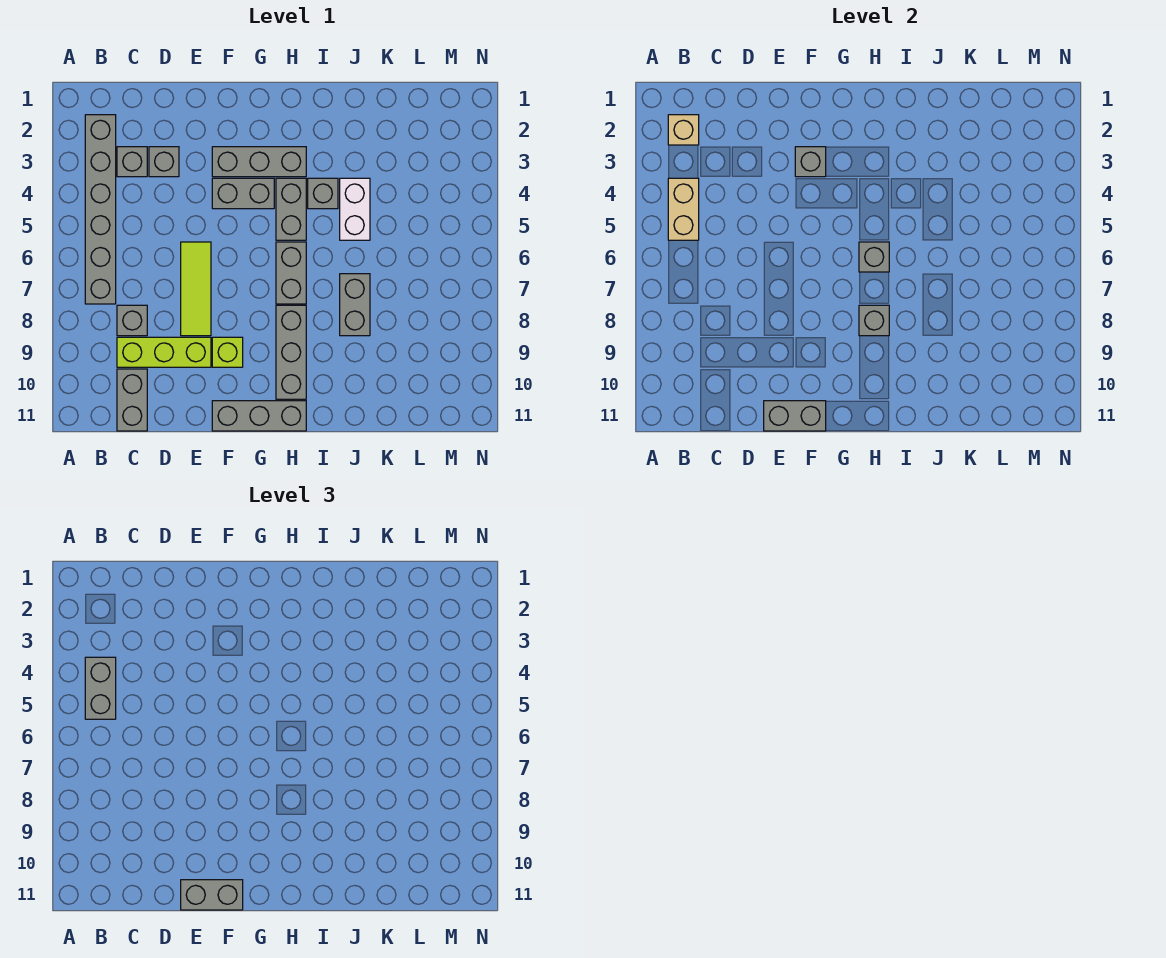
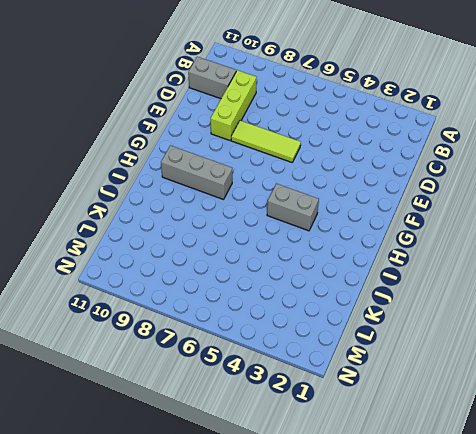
none -> grey 1x6 brick [85,115,116,304]
none -> grey 1x1 brick [117,147,147,177]
none -> grey 1x1 brick [117,305,147,336]

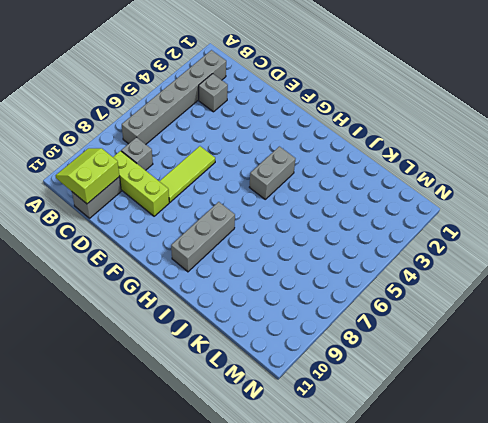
lime 2x2 slope [55,148,119,204] -> none
none -> grey 1x1 brick [149,147,179,177]
none -> grey 1x3 brick [212,147,306,177]
none -> grey 1x2 brick [212,178,274,209]

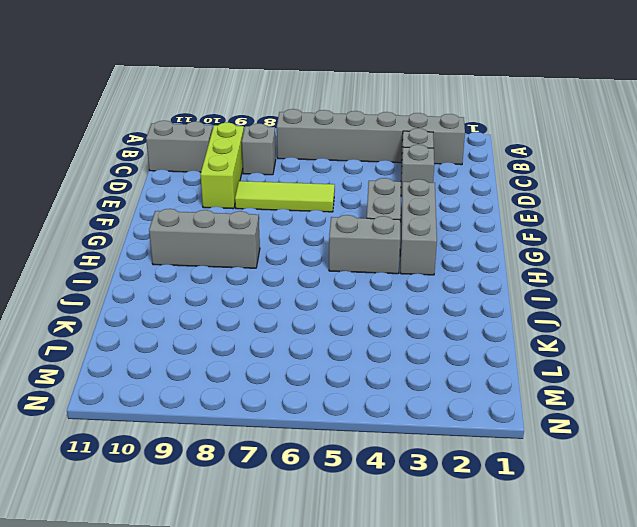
none -> lime 1x1 brick [212,337,243,367]
none -> grey 1x3 brick [212,401,306,431]
none -> grey 1x2 brick [276,242,306,304]

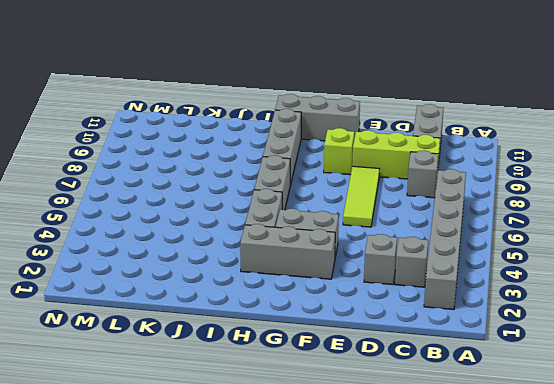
none -> grey 1x1 brick [308,178,338,209]
none -> white 1x2 brick [340,178,370,240]
none -> grey 1x2 brick [340,274,370,336]

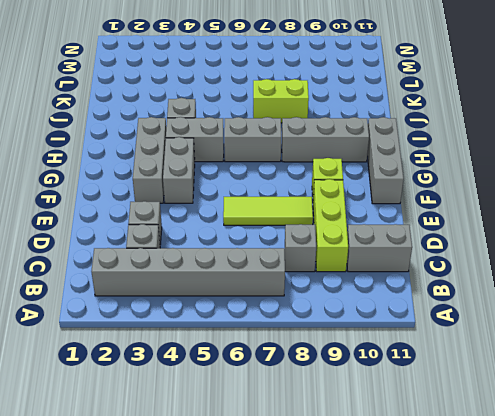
lime 1x2 brick [253,79,309,123] -> grey 1x2 brick [340,274,370,336]
none -> white 1x2 brick [340,178,370,240]
none -> tan 1x1 brick [668,115,699,145]
none -> tan 1x2 brick [668,178,699,240]

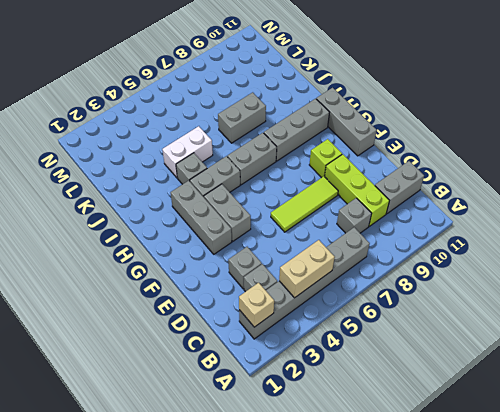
none -> grey 1x2 brick [764,401,826,431]
none -> grey 1x1 brick [795,147,826,177]
none -> grey 1x1 brick [859,242,889,272]

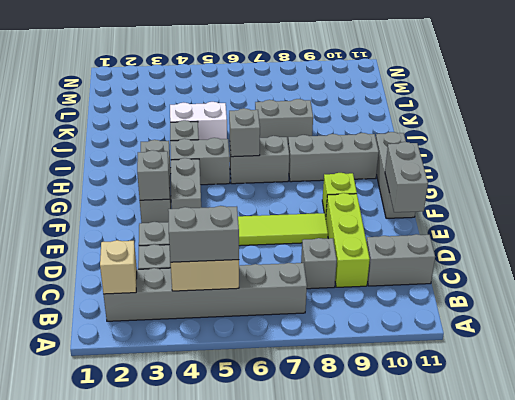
none -> grey 1x1 brick [859,305,889,336]
none -> grey 1x2 brick [181,880,243,910]

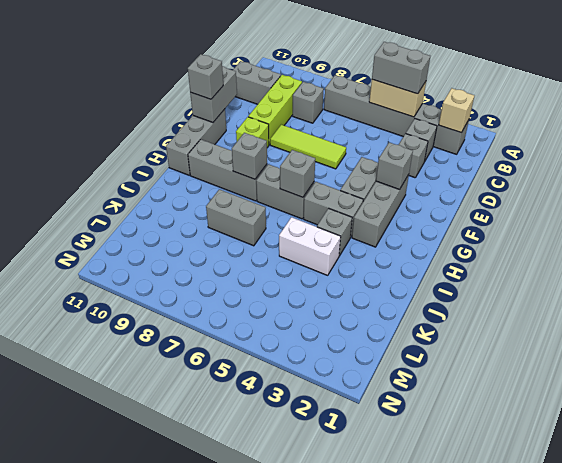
grey 1x1 brick [188,54,223,99] -> grey 1x2 brick [181,880,243,910]

